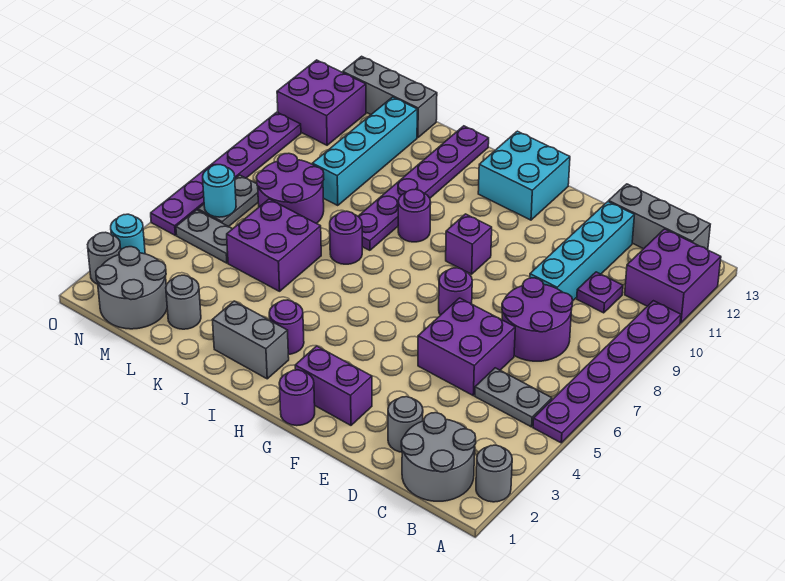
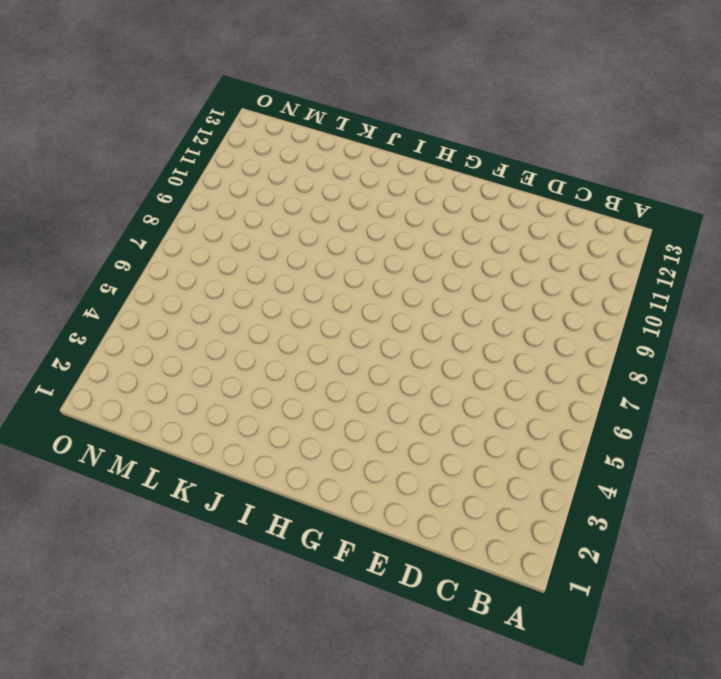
none -> grey 1x1 round brick [476,445,512,502]
none -> purple 1x6 plate [533,301,681,443]
none -> purple 2x2 brick [625,229,721,323]
none -> grey 2x2 round brick [401,413,476,501]

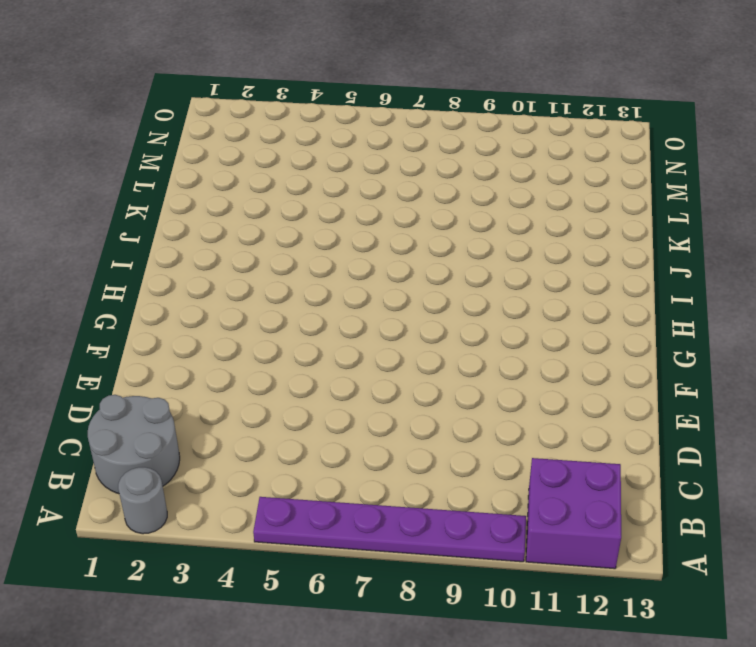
none -> grey 1x2 plate [475,368,552,427]
none -> grey 1x3 brick [609,184,710,250]
none -> purple 2x2 round brick [502,278,573,361]
none -> purple 1x1 plate [577,272,623,313]

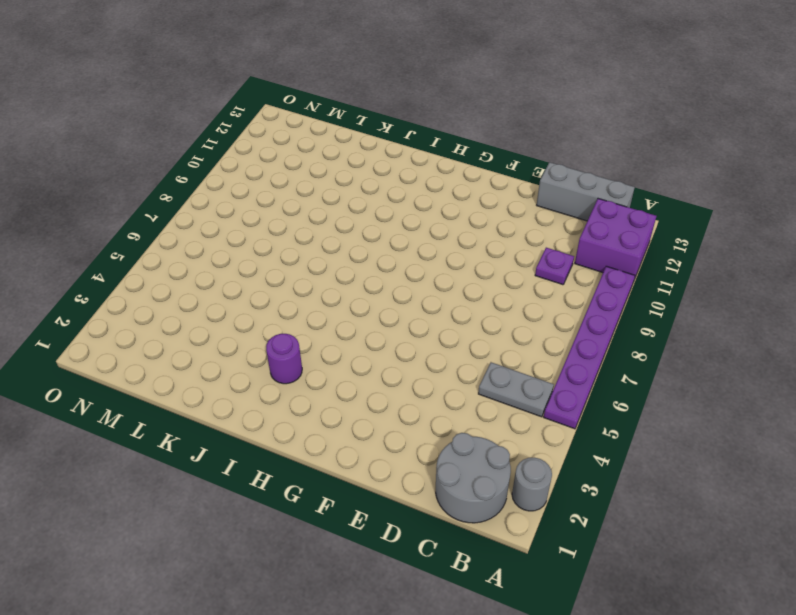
none -> purple 2x2 round brick [502,278,573,361]
none -> grey 1x1 round brick [388,397,423,452]
none -> purple 2x2 brick [418,298,515,395]
none -> cyan 1x4 brick [530,202,634,300]

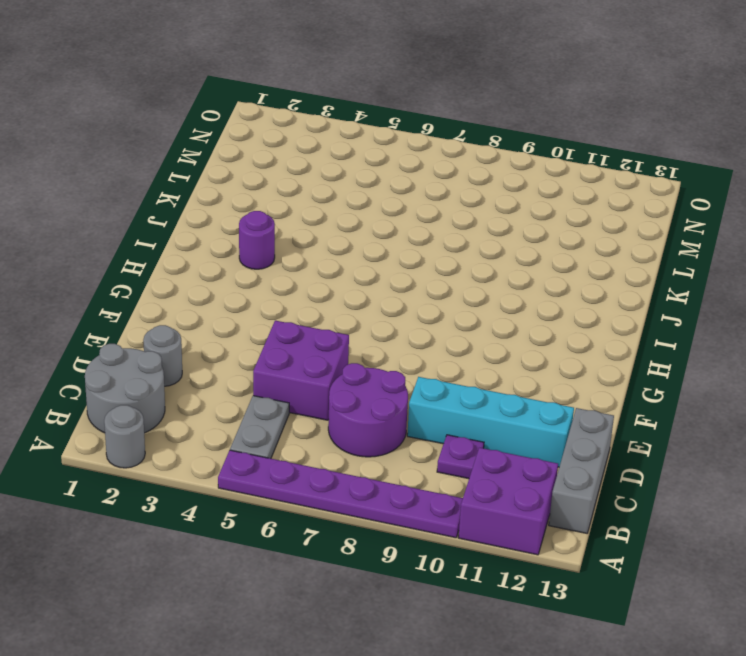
none -> purple 1x2 brick [295,346,372,425]
none -> purple 1x1 round brick [439,268,472,315]
none -> purple 1x1 round brick [279,370,315,426]
none -> purple 1x1 brick [446,214,492,274]

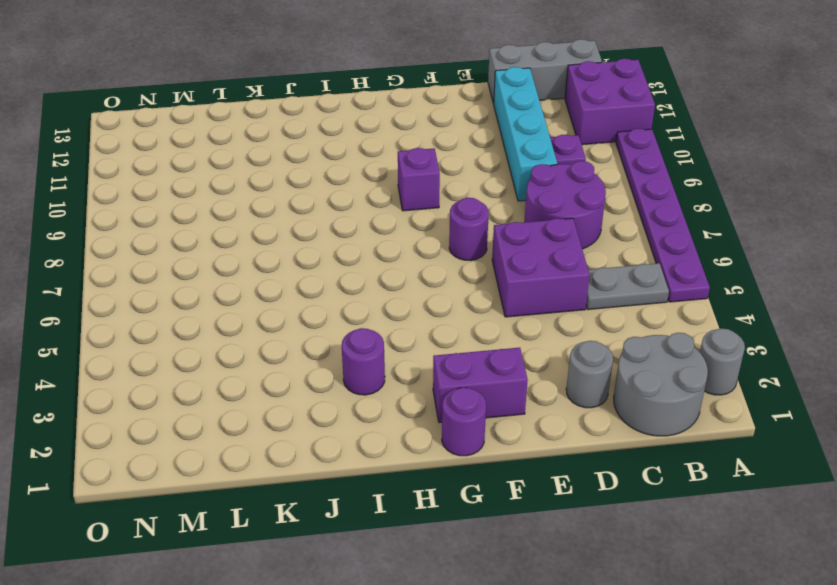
none -> cyan 2x2 brick [478,131,570,220]
none -> grey 1x2 brick [213,301,289,379]
none -> purple 1x1 round brick [398,189,431,242]
none -> purple 1x1 round brick [330,211,362,264]

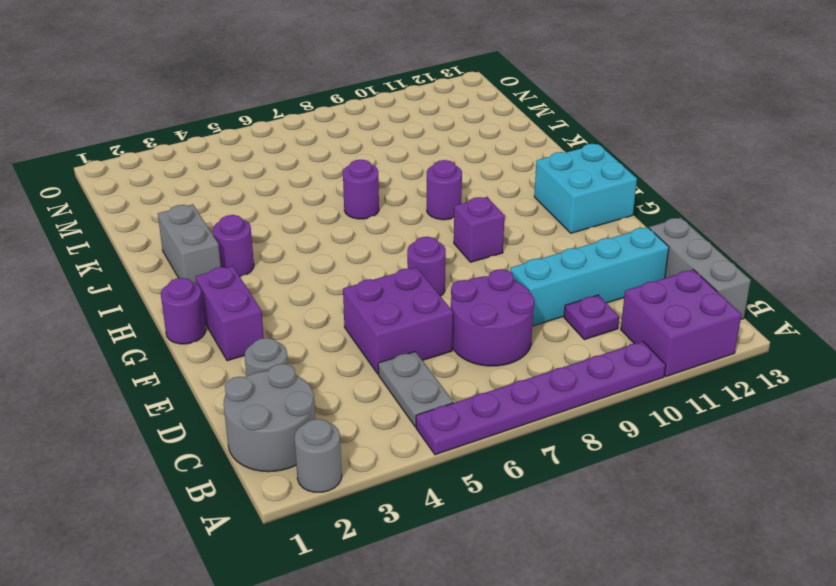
none -> purple 1x6 plate [358,126,489,250]
none -> purple 2x2 brick [227,199,321,291]
none -> grey 1x1 round brick [166,275,201,329]
none -> purple 2x2 round brick [256,153,324,224]

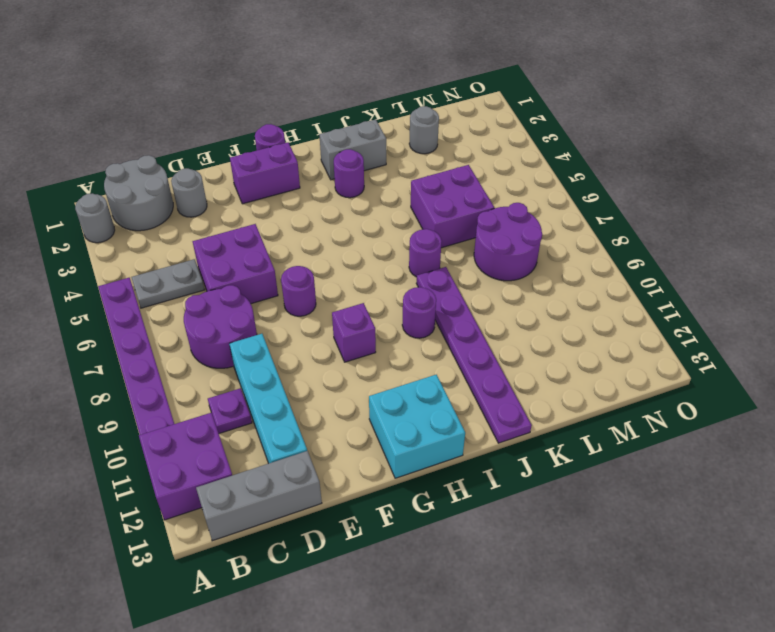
none -> cyan 1x4 brick [312,97,417,206]
none -> grey 1x3 brick [343,56,437,138]
none -> grey 2x2 round brick [96,247,167,329]
none -> grey 1x2 plate [176,210,232,263]

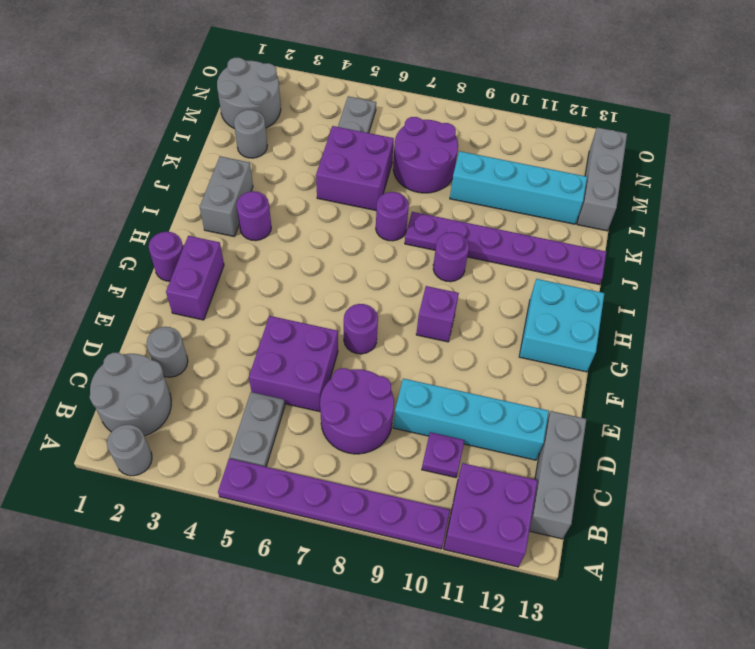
none -> grey 1x2 plate [198,175,258,227]
none -> purple 2x2 brick [277,60,366,145]
none -> grey 1x1 round brick [88,232,121,284]
none -> cyan 1x1 round brick [111,214,145,254]

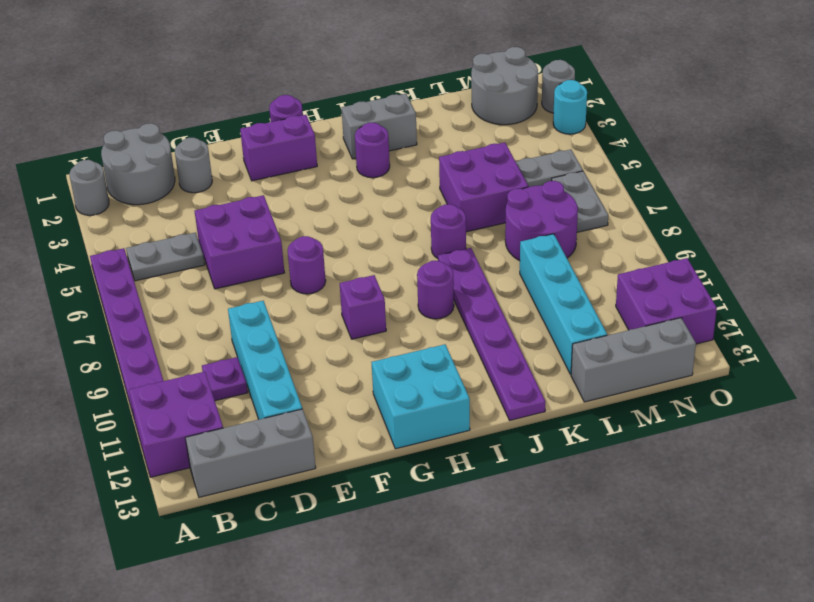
none -> purple 2x2 round brick [502,278,573,361]
none -> grey 1x1 round brick [166,275,201,329]
none -> purple 1x6 plate [151,112,301,235]
none -> cyan 1x1 round brick [203,165,236,217]

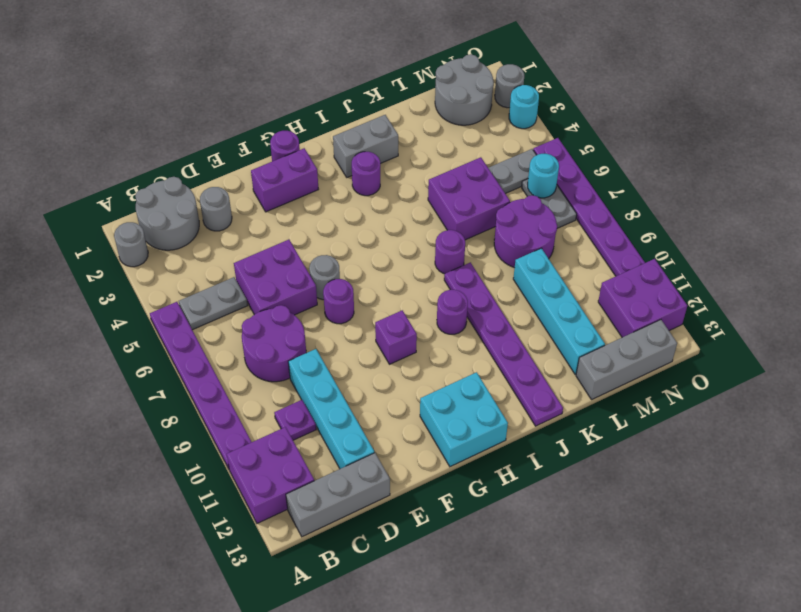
grey 1x1 round brick [309,255,340,300] -> grey 1x1 round brick moved to [166,275,201,329]

